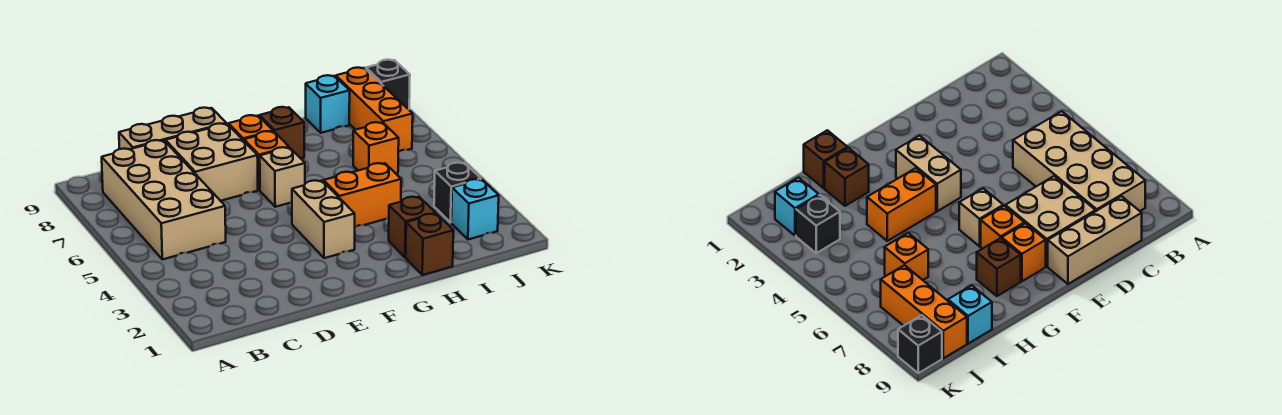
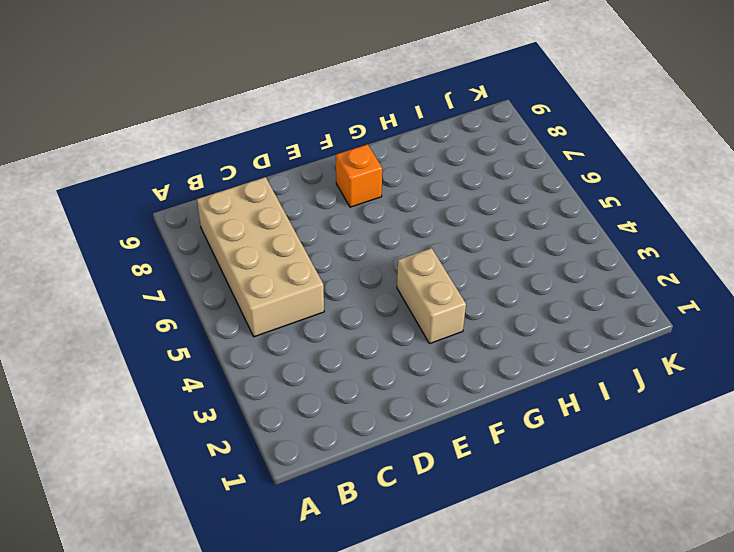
none -> tan 1x3 brick [119,108,226,149]
none -> tan 2x2 brick [166,123,258,201]
none -> tan 1x1 brick [260,147,305,207]

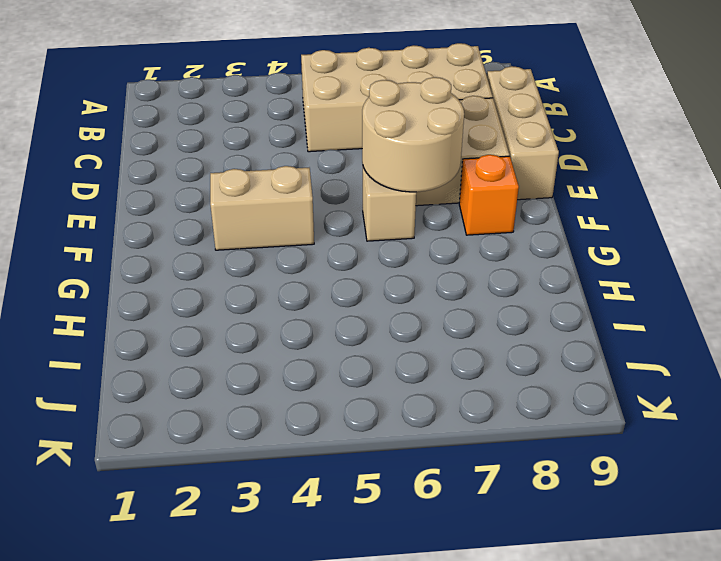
tan 2x2 round brick [362,77,464,192] -> none
none -> orange 1x1 brick [244,131,289,190]
none -> orange 1x2 brick [324,163,401,227]
none -> brown 1x1 brick [260,107,304,158]

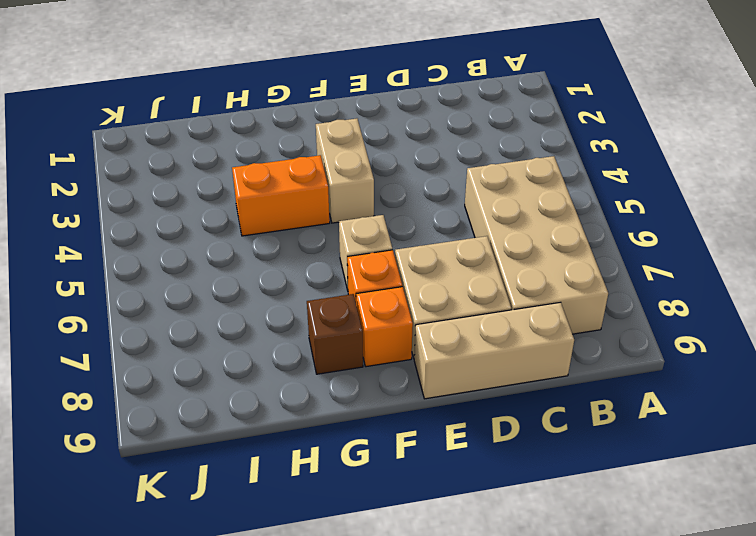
none -> brown 1x1 brick [406,214,453,275]
none -> brown 1x1 brick [389,197,436,257]
none -> orange 1x1 brick [353,122,399,174]

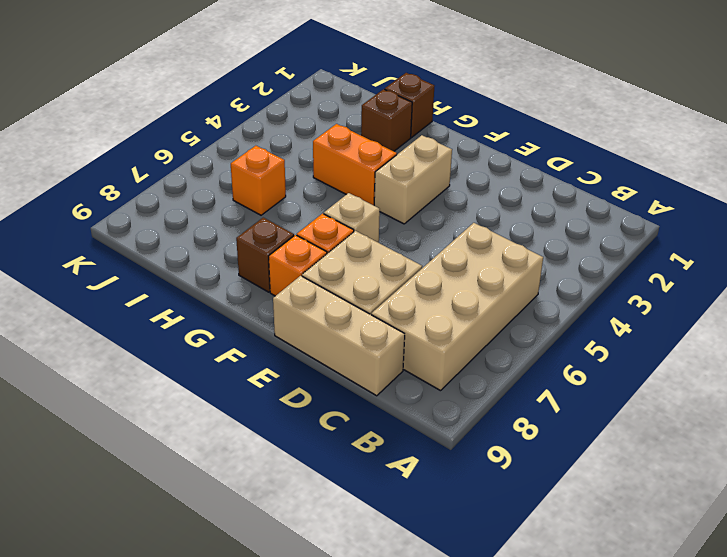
none -> cyan 1x1 brick [306,75,350,133]
none -> cyan 1x1 brick [451,179,499,240]
none -> black 1x1 brick [434,163,481,222]

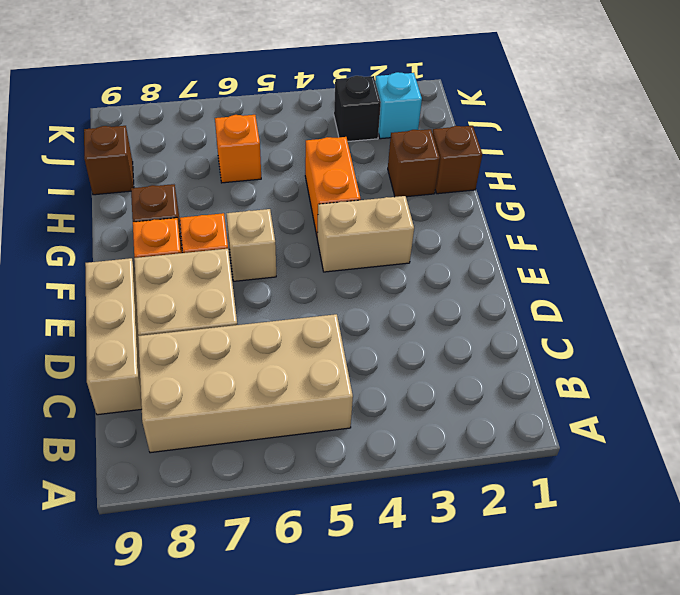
brown 1x1 brick [84,126,134,195] -> cyan 1x1 brick [306,75,350,133]
none -> orange 1x3 brick [336,68,413,152]
none -> black 1x1 brick [366,60,410,110]

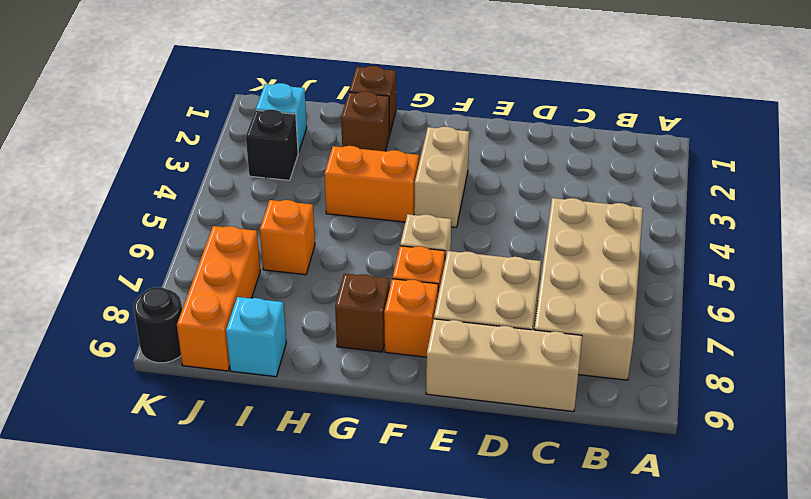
black 1x1 round brick [134,287,182,363] -> black 1x1 brick [366,60,410,110]

